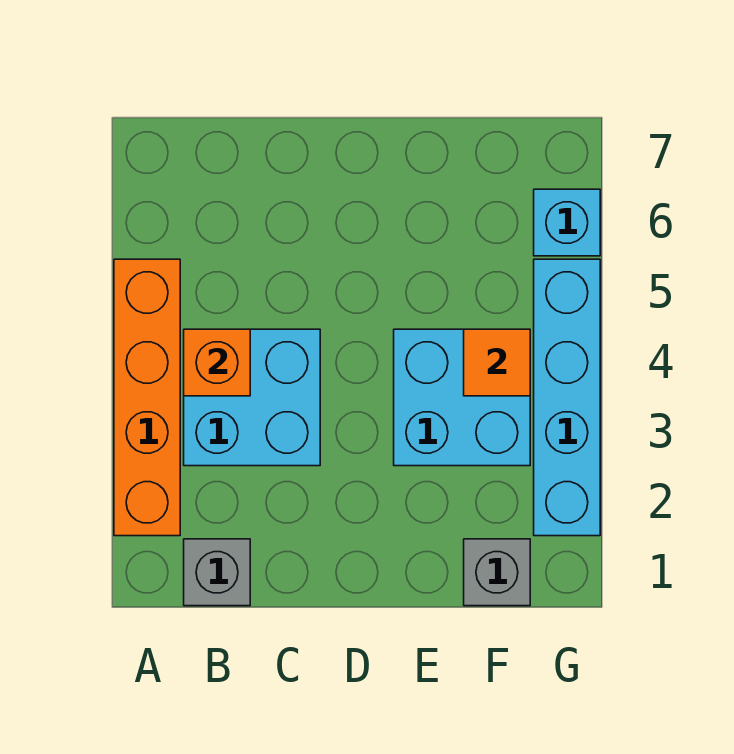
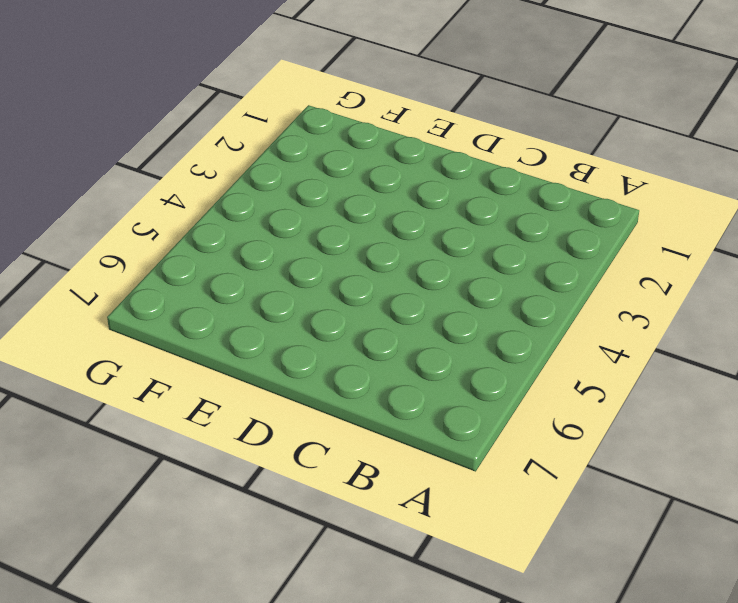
none -> orange 1x4 brick [114,259,180,536]
none -> grey 1x1 brick [184,539,250,606]

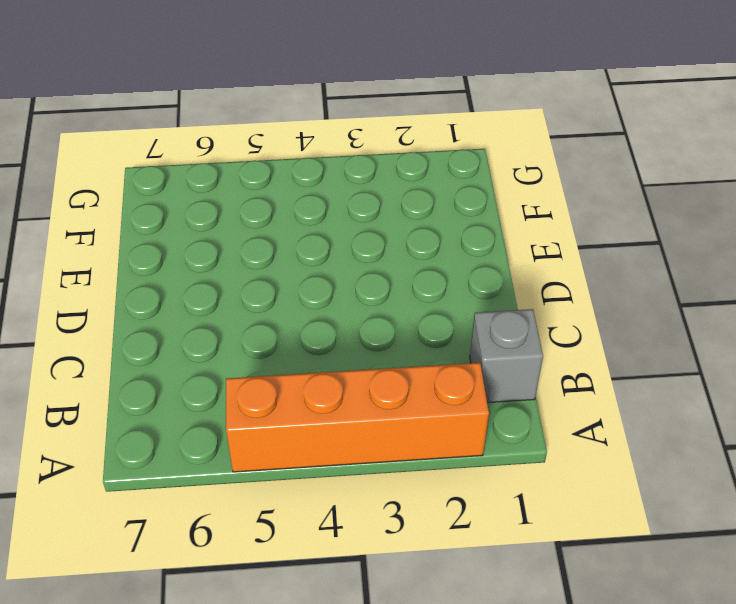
none -> cyan 2x2 brick [184,329,320,466]
none -> cyan 2x2 brick [394,329,530,466]

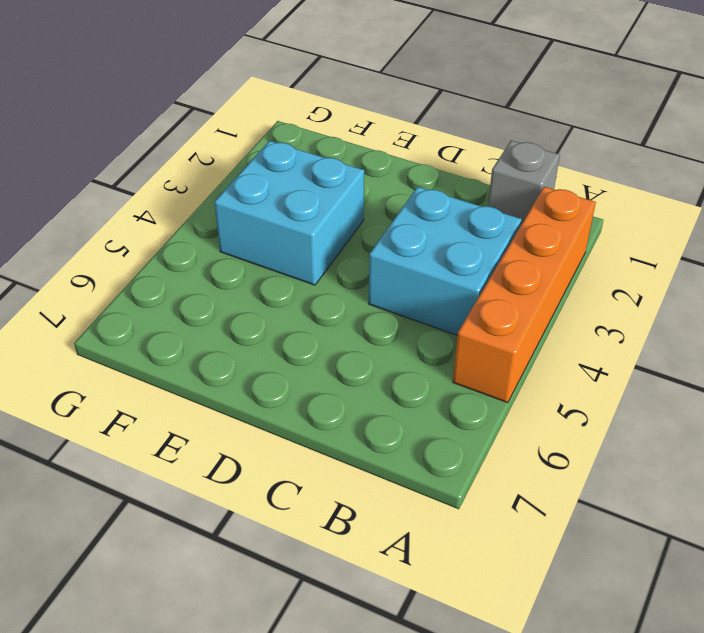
none -> grey 1x1 brick [464,539,530,606]
none -> cyan 1x4 brick [534,259,600,536]

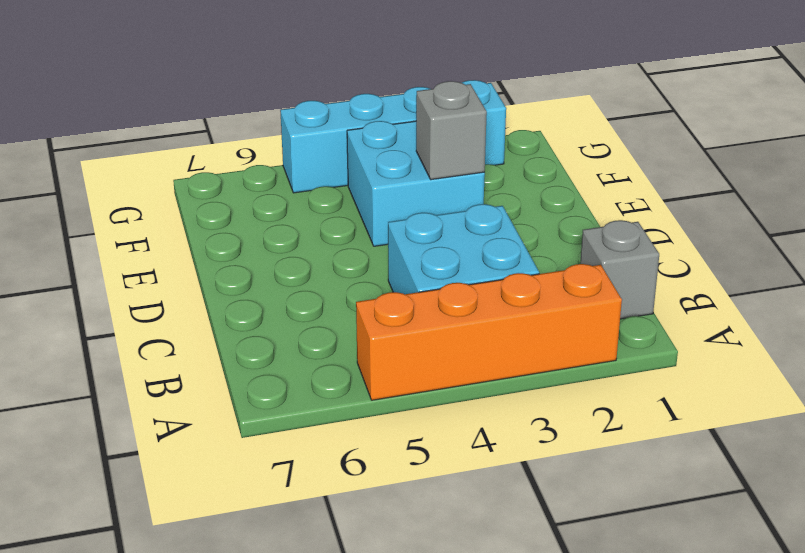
grey 1x1 brick [416,81,487,180] -> grey 1x1 brick moved to [464,539,530,606]
none -> cyan 1x1 brick [534,189,600,256]
none -> orange 1x1 brick [184,329,250,396]

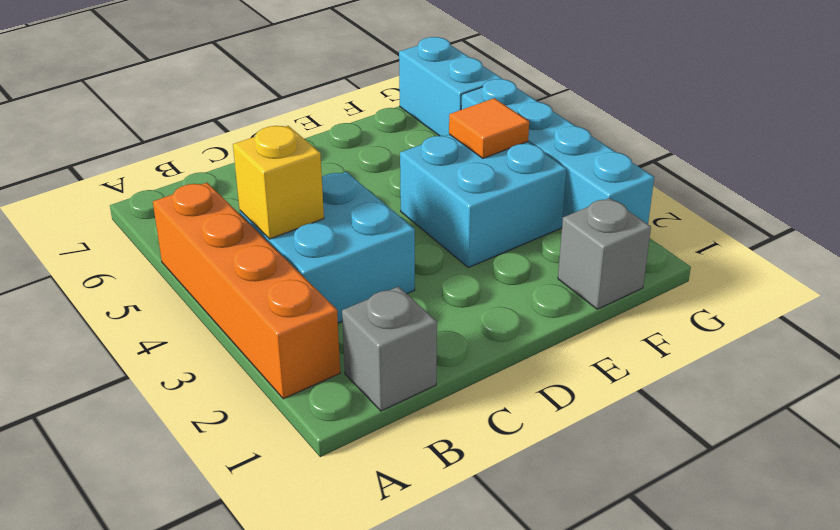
yellow 1x1 brick [233,126,324,239] -> orange 1x1 brick [184,329,250,396]
cyan 1x2 brick [399,37,502,136] -> cyan 1x1 brick [534,189,600,256]

